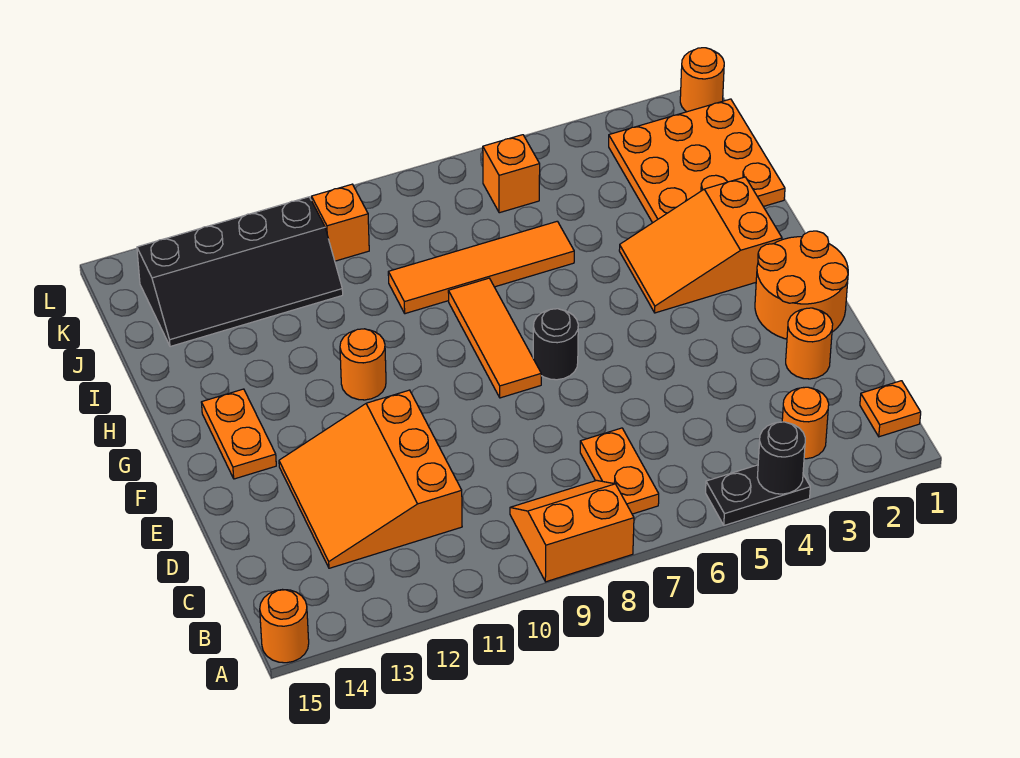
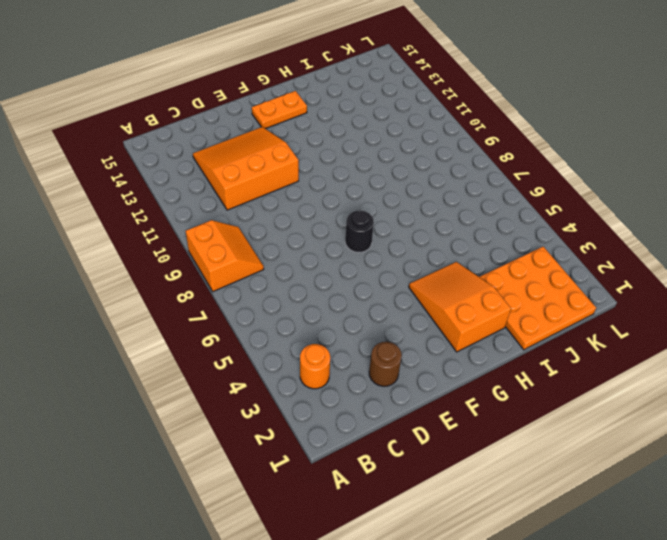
brown 1x1 round brick [369,342,402,386] -> orange 1x1 round brick [786,308,833,379]
none -> black 1x2 plate [706,465,810,525]
none -> orange 1x1 round brick [260,590,309,663]
none -> orange 1x1 plate [860,381,921,437]

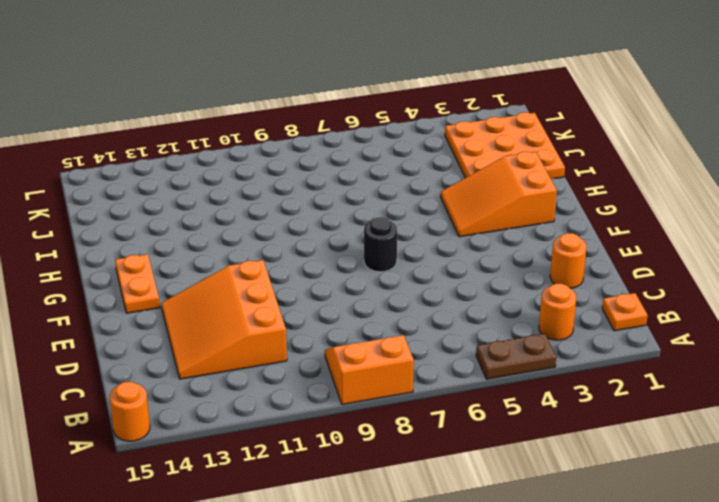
brown 1x2 plate [476,334,556,379] -> black 1x2 plate [706,465,810,525]
none -> orange 1x2 plate [580,428,659,514]
none -> orange 2x2 round brick [755,231,848,339]
none -> orange 1x3 tile [448,278,541,398]

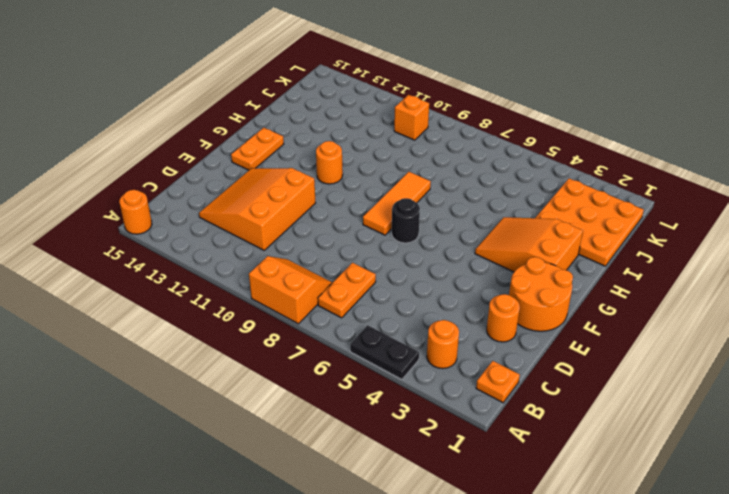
none -> orange 1x4 tile [388,221,574,314]
none -> black 2x4 slope [137,197,343,347]
none -> orange 1x1 brick [483,135,540,213]

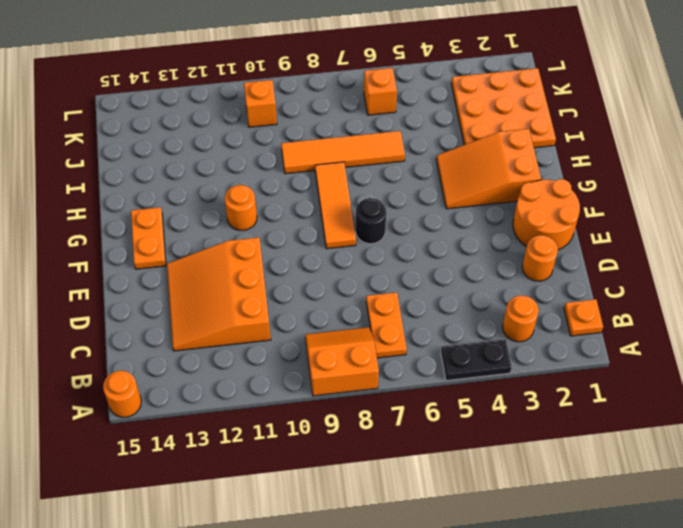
none -> black 2x4 slope [137,197,343,347]
none -> orange 1x1 round brick [680,48,724,112]
none -> black 1x1 round brick [757,422,805,494]

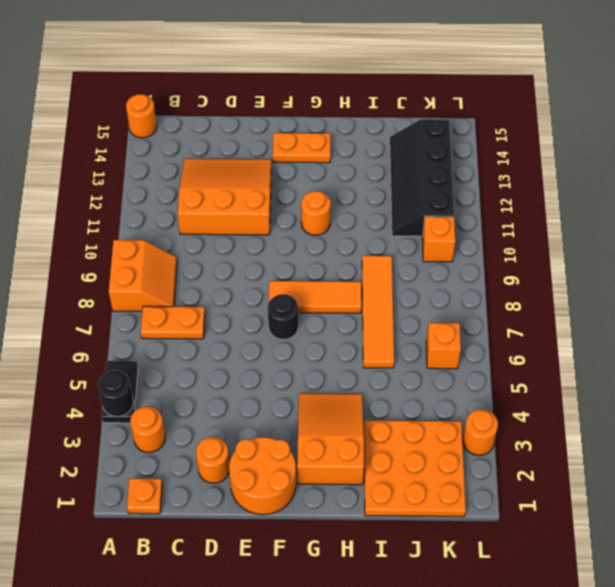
orange 1x1 round brick [463,409,498,455] -> orange 1x1 round brick moved to [680,48,724,112]

